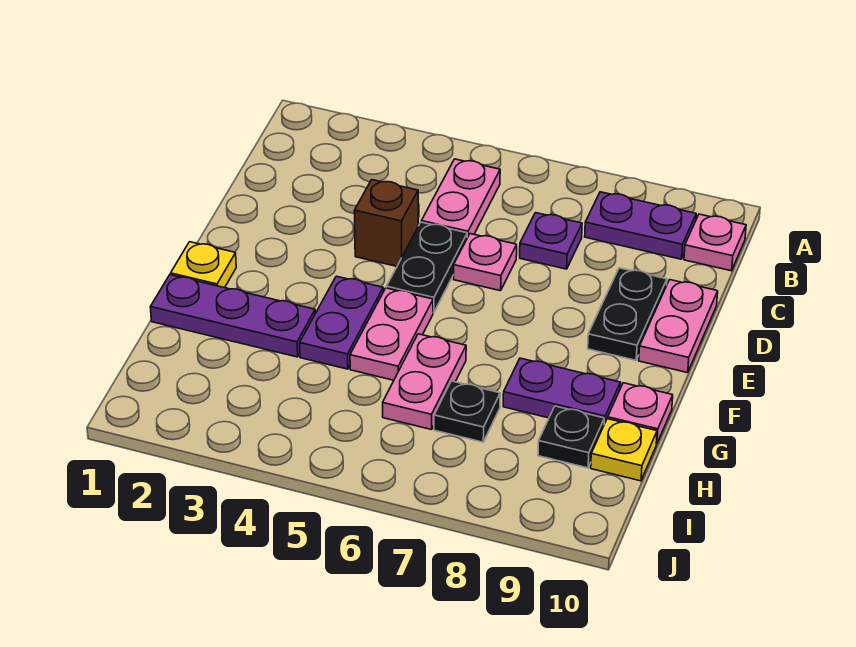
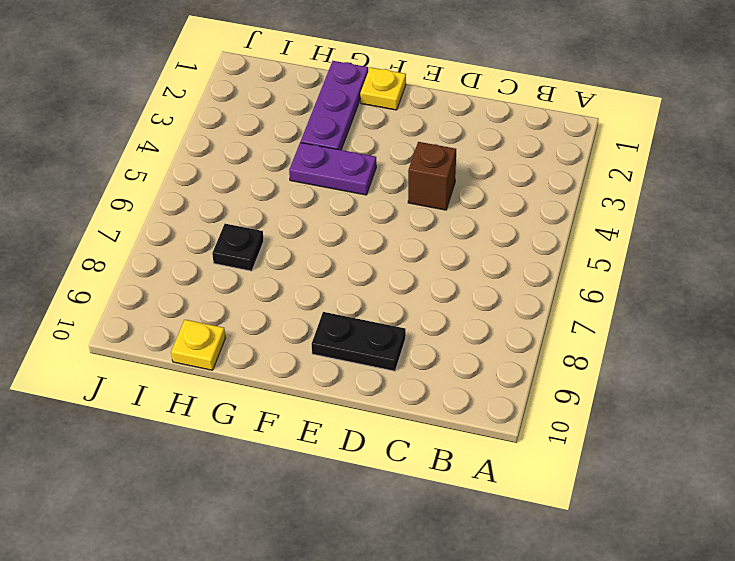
none -> pink 1x2 plate [421,159,500,237]
none -> purple 1x2 plate [585,192,696,259]
none -> pink 1x1 plate [684,214,746,271]

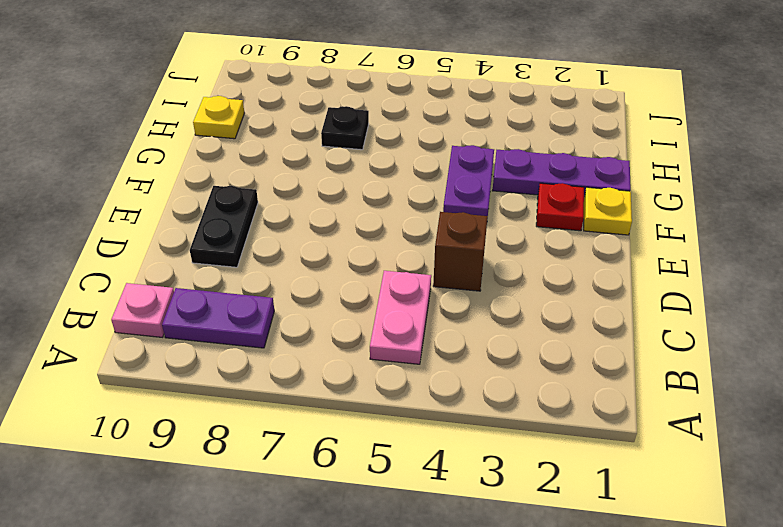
red 1x1 plate [536,183,584,231] -> none
none -> purple 1x1 plate [520,213,582,269]
none -> black 1x2 plate [386,222,467,313]
none -> pink 1x1 plate [454,234,517,291]

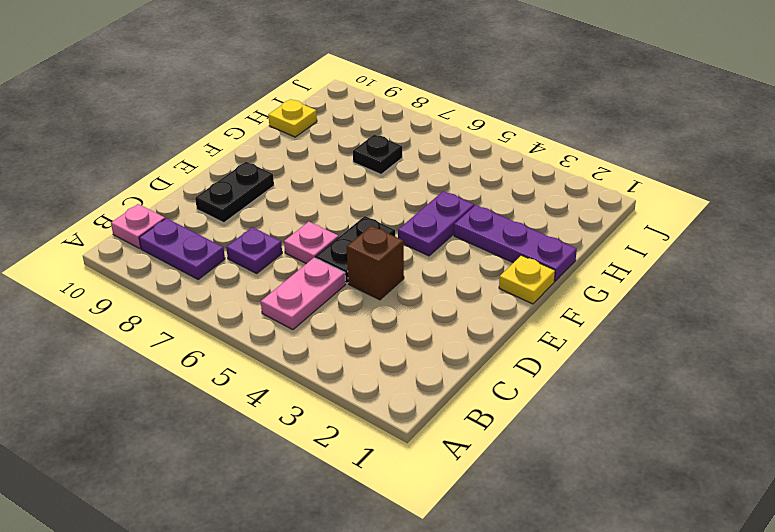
none -> pink 1x2 plate [639,280,718,373]
none -> pink 1x2 plate [350,288,433,380]
none -> pink 1x2 plate [383,334,466,430]

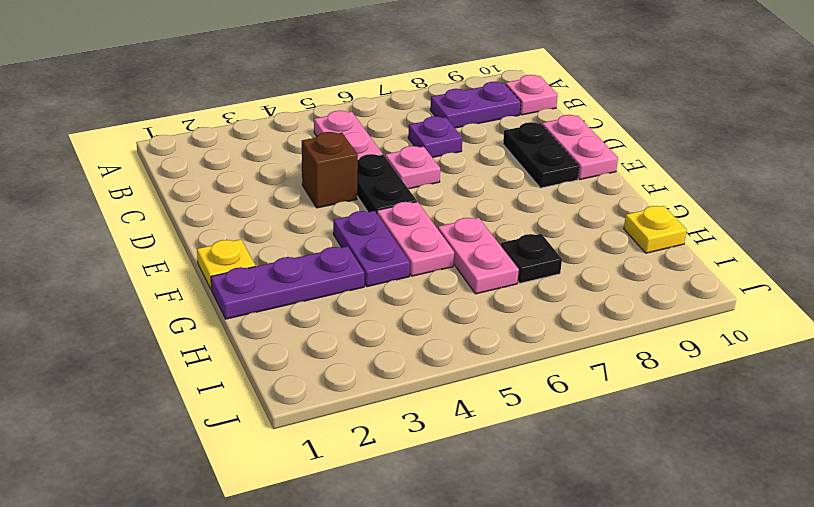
none -> purple 1x2 plate [503,358,621,424]
none -> pink 1x1 plate [608,383,673,444]
none -> black 1x1 plate [538,406,604,468]

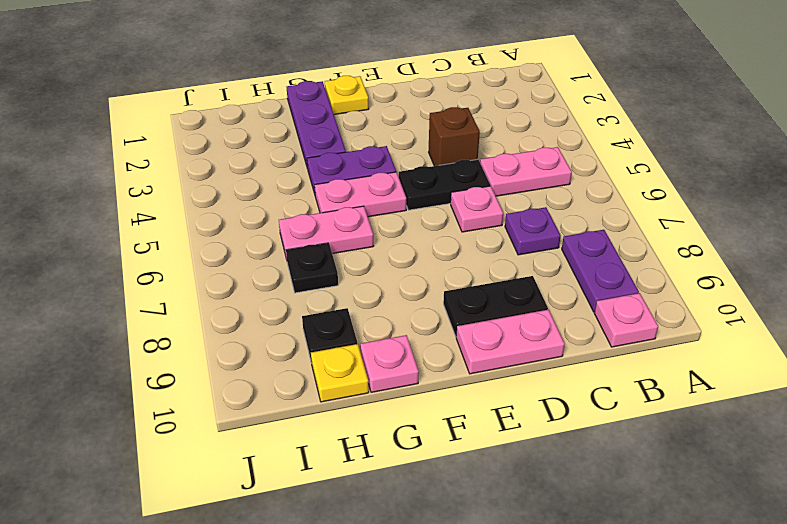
none -> purple 1x2 plate [503,358,621,424]

